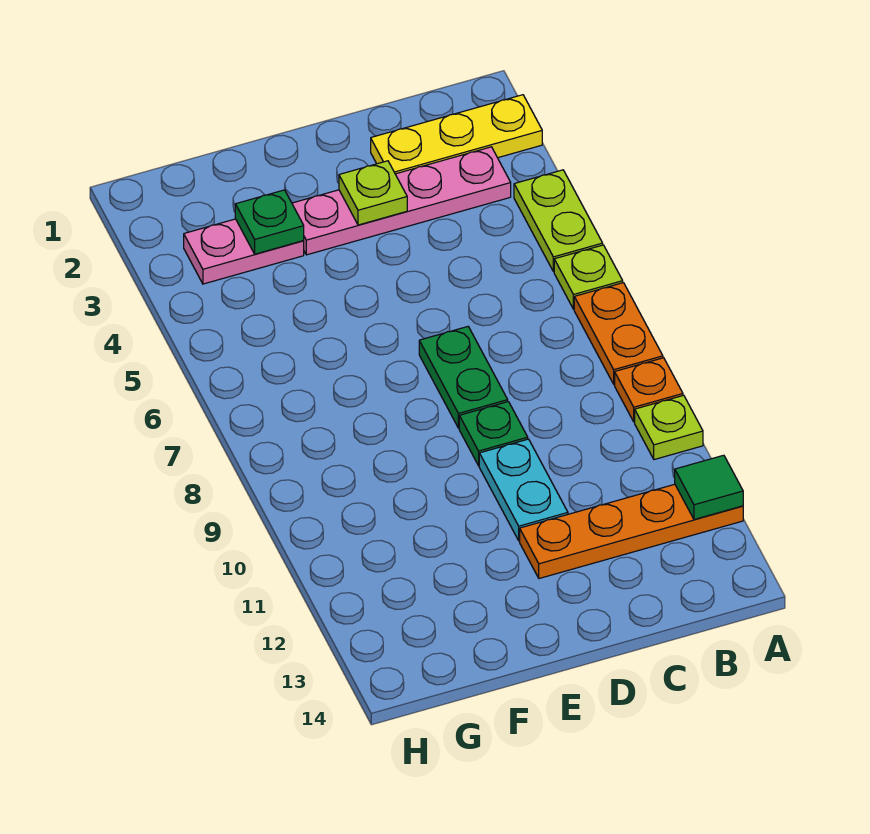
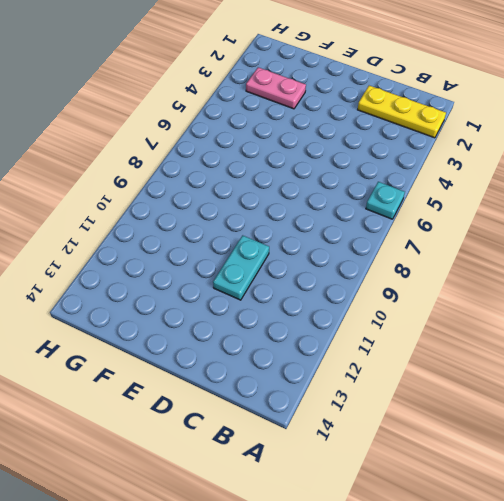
cyan 1x1 plate [366,182,405,219] -> lime 1x1 plate [554,245,623,309]
none -> lime 1x2 plate [514,170,603,272]
none -> orange 1x2 plate [574,283,663,384]
none -> orange 1x1 plate [615,358,683,422]

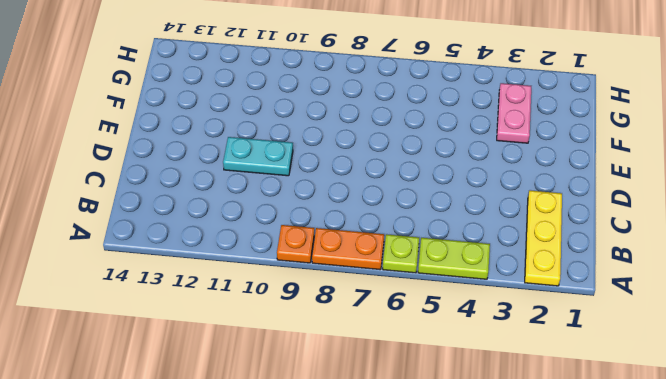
none -> lime 1x1 plate [635,395,703,460]
none -> orange 1x4 plate [520,484,743,578]
none -> pink 1x4 plate [292,147,511,255]

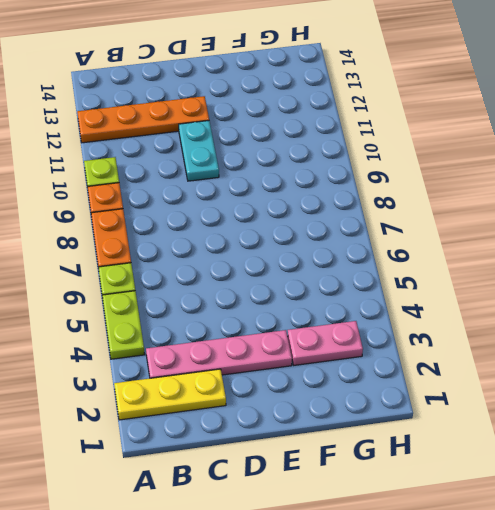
none -> green 1x2 plate [419,327,508,428]
none -> green 1x1 plate [459,402,528,466]
none -> green 1x1 tile [675,455,743,520]

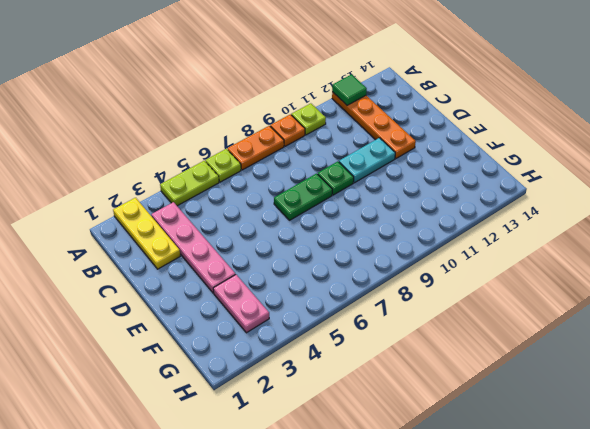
none -> lime 1x1 plate [339,161,407,225]
none -> green 1x1 plate [235,190,304,254]

